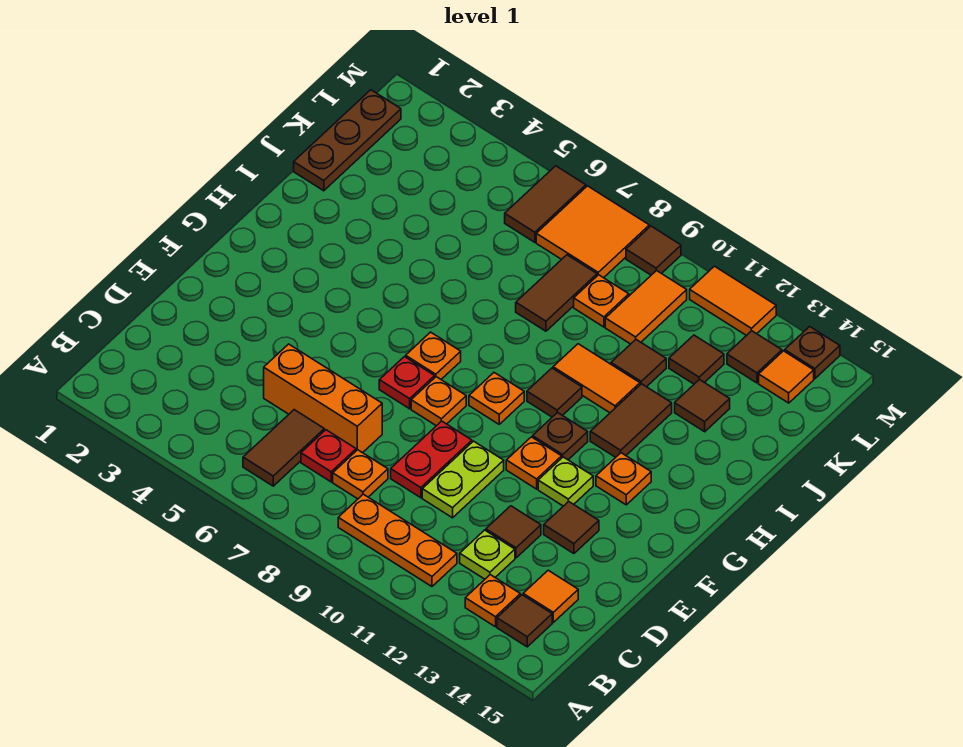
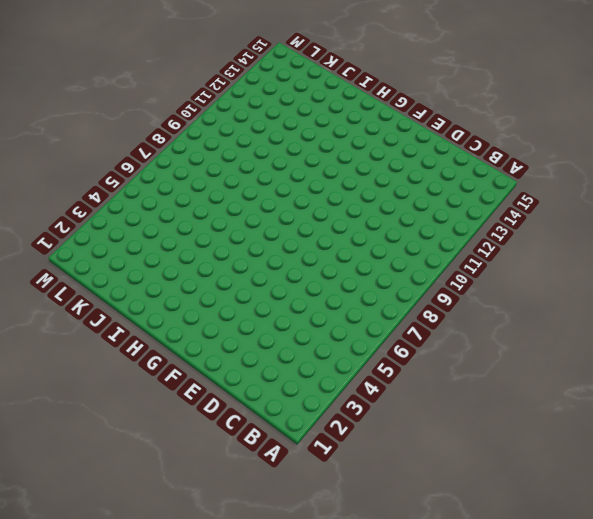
none -> brown 1x2 tile [243,410,324,486]
none -> orange 1x3 plate [338,494,457,586]
none -> orange 1x1 plate [465,575,520,627]
none -> brown 1x1 tile [497,595,552,647]

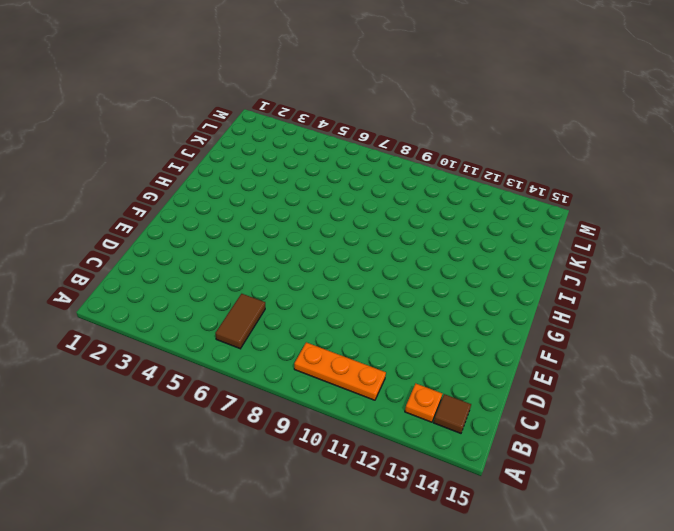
none -> red 1x1 plate [301,430,356,482]
none -> orange 1x1 plate [333,450,388,499]
none -> lime 1x1 plate [460,530,515,579]
none -> orange 1x1 tile [523,570,578,622]

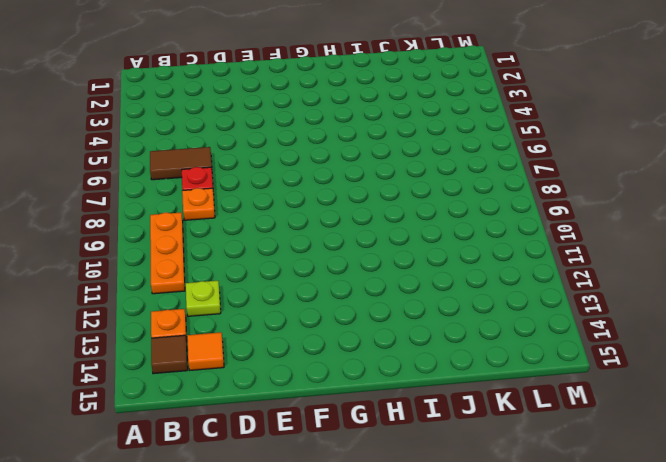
none -> orange 1x3 brick [264,344,382,453]
none -> red 1x2 plate [391,421,472,498]
none -> lime 1x2 plate [422,441,504,518]
none -> brown 1x1 tile [486,506,541,558]

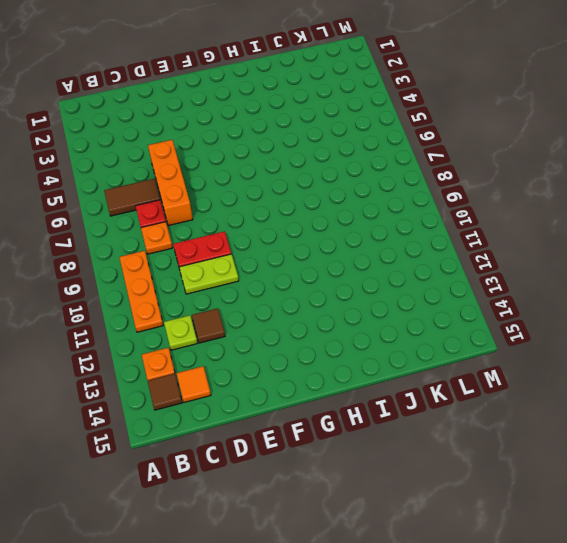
none -> brown 1x1 tile [544,501,599,554]
none -> red 1x1 plate [379,357,435,409]
none -> orange 1x1 plate [411,377,466,426]
none -> orange 1x1 plate [506,437,562,489]

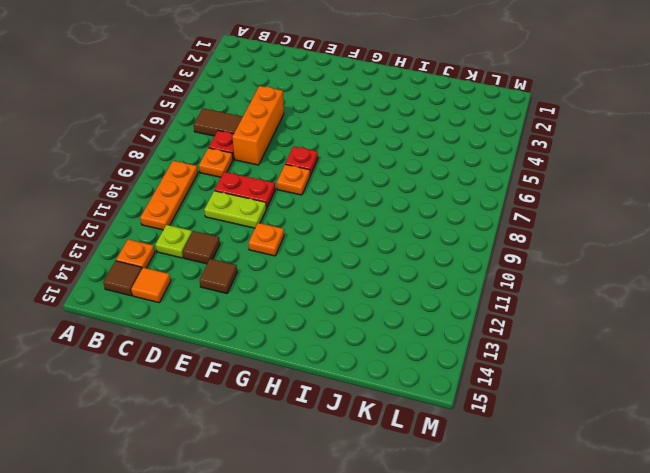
none -> lime 1x1 plate [538,457,593,506]
none -> orange 1x1 plate [406,332,461,379]
none -> orange 1x1 plate [469,373,524,424]
none -> brown 1x1 plate [533,412,588,460]

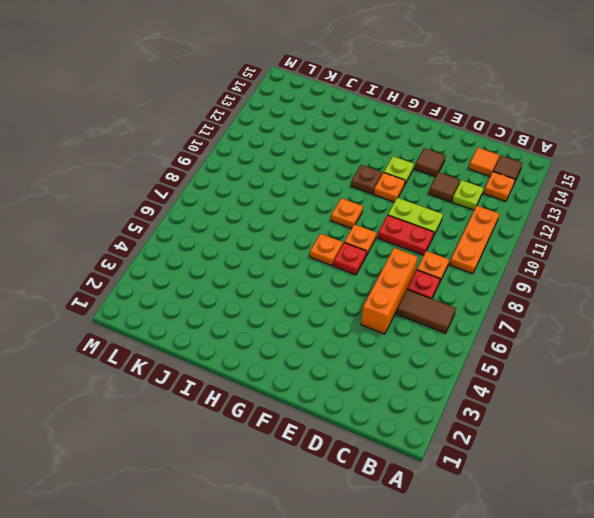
none -> orange 1x1 plate [596,453,651,505]
none -> brown 1x1 tile [527,368,582,417]
none -> brown 1x2 tile [590,384,672,457]
none -> orange 1x2 tile [553,344,640,413]

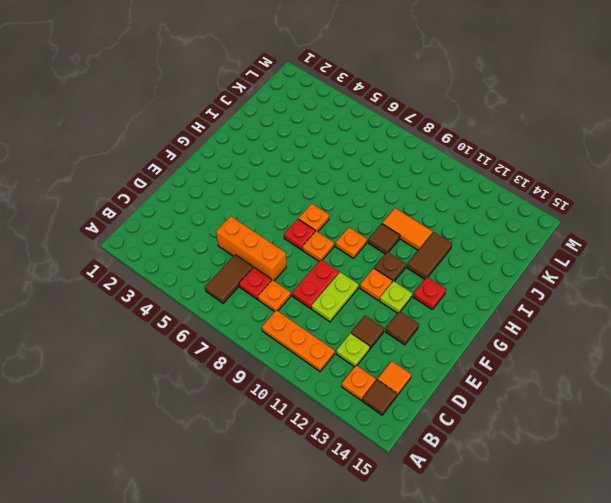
red 1x1 plate [413,277,446,310] -> orange 1x1 plate [596,453,651,505]
none -> brown 1x3 plate [294,90,401,191]
none -> brown 1x2 tile [516,255,597,331]
none -> brown 1x1 tile [611,340,666,387]
none -> brown 1x1 tile [675,380,730,432]

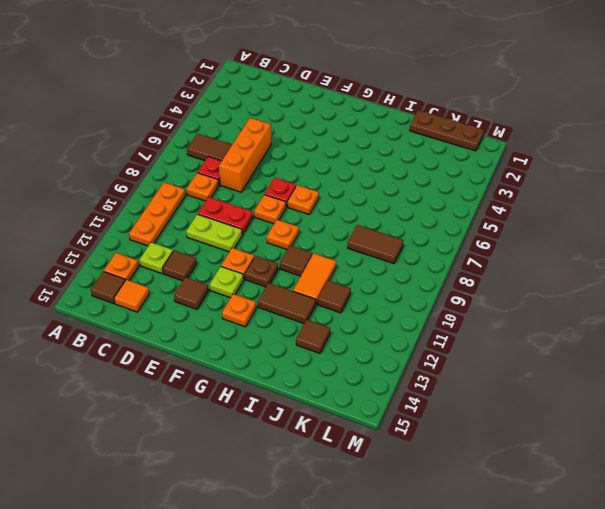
none -> orange 1x1 plate [574,275,629,327]
none -> orange 1x2 tile [605,270,687,344]
none -> brown 1x1 tile [669,335,724,384]
none -> brown 1x2 tile [505,166,586,242]

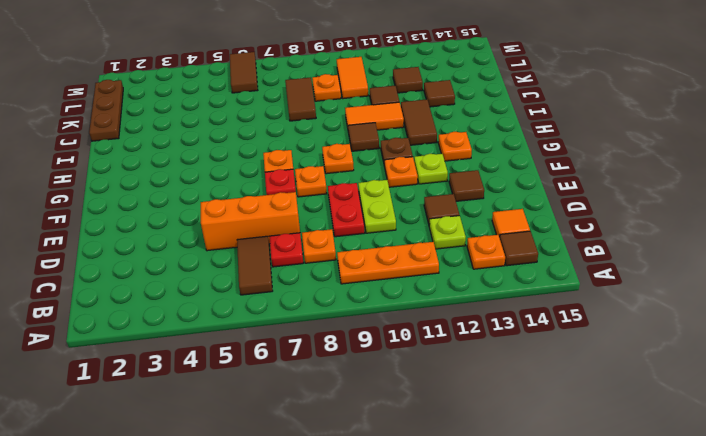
none -> orange 2x2 tile [536,186,649,278]
none -> brown 1x1 tile [727,331,782,383]
none -> orange 1x1 tile [759,351,814,403]
none -> brown 1x1 tile [626,226,681,275]

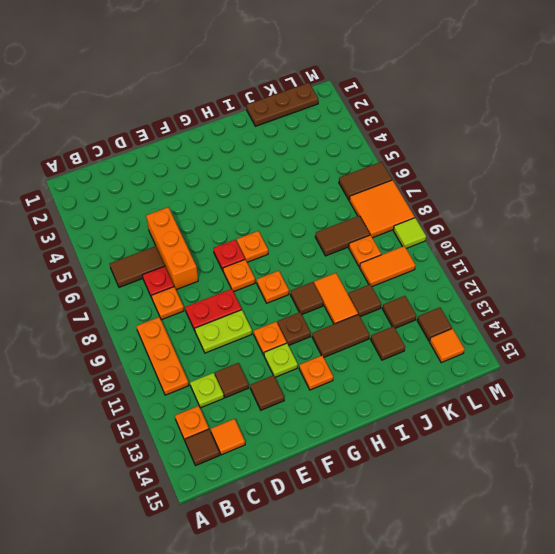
lime 1x1 tile [393,218,426,249] -> brown 1x1 tile [626,226,681,275]
none -> orange 1x2 tile [690,266,776,336]
none -> brown 1x1 plate [785,327,840,379]

